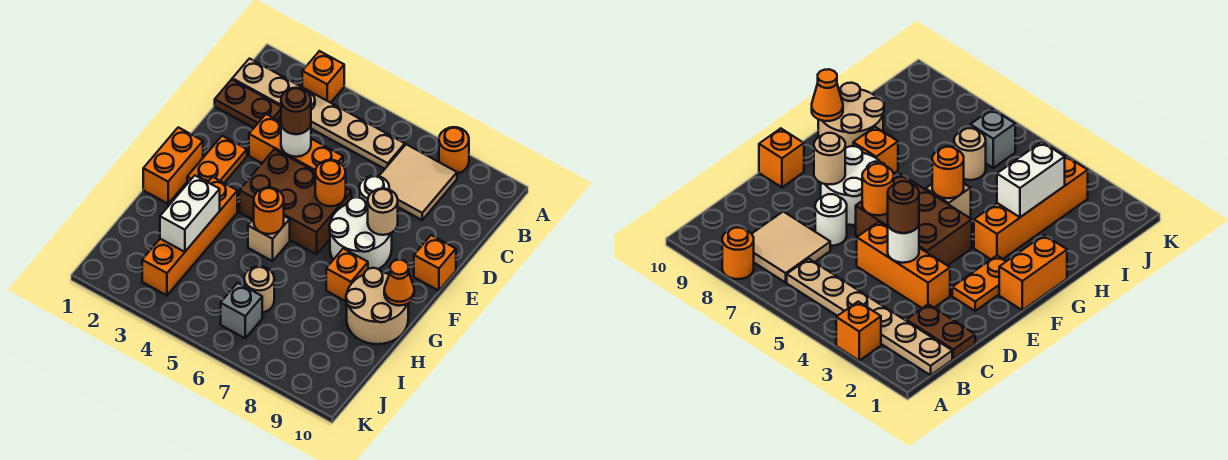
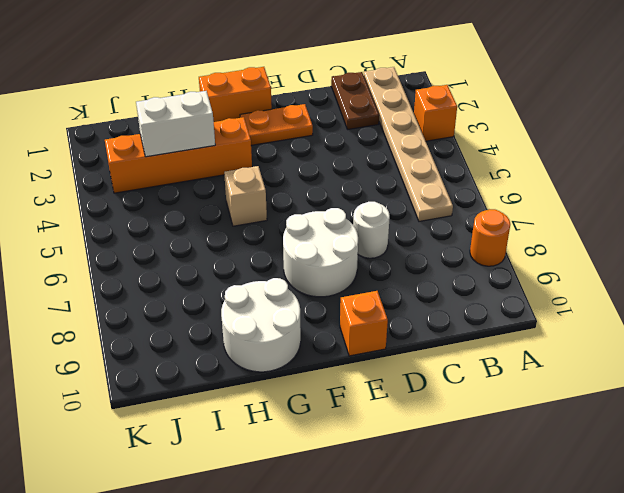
white 2x2 round brick [221,278,301,372] -> tan 2x2 round brick [346,268,408,344]
none -> tan 2x2 tile [379,144,457,220]
none -> orange 1x3 brick [249,114,343,172]
none -> brown 2x3 brick [240,149,351,254]

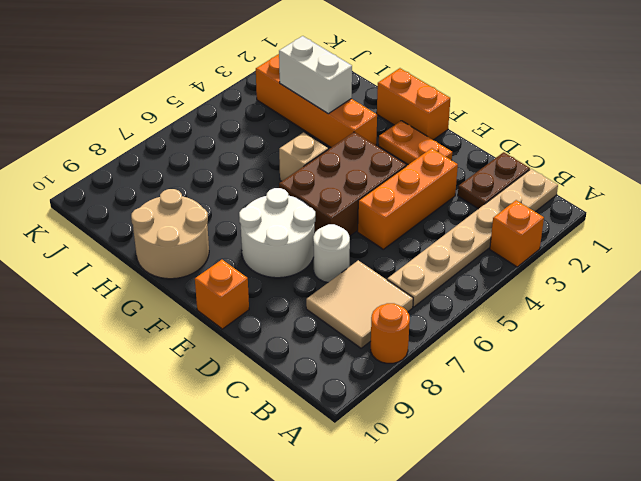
none -> orange 1x1 brick [326,249,368,301]
none -> tan 1x1 round brick [244,266,274,312]
none -> grey 1x1 brick [221,283,262,338]

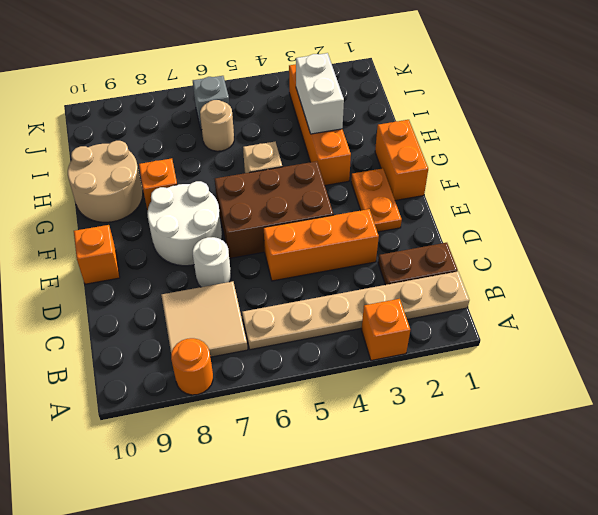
none -> white 1x1 round brick [281,125,311,157]
none -> orange 1x1 round brick [315,160,346,206]
none -> tan 1x1 round brick [368,188,398,235]

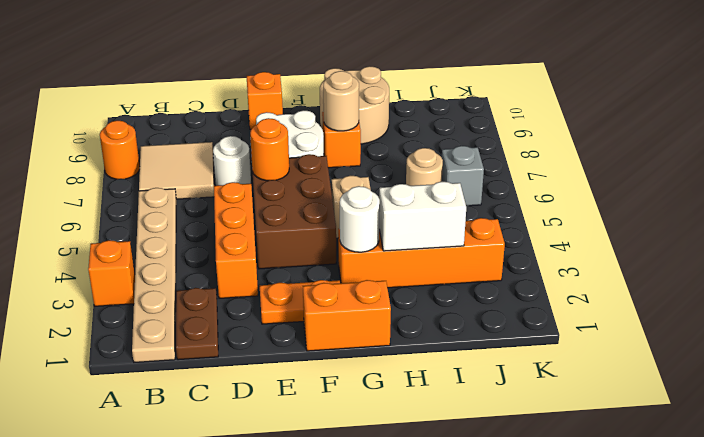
white 1x1 round brick [340,186,380,252] -> white 1x1 round brick moved to [281,125,311,157]
tan 1x1 round brick [323,71,359,131] -> tan 1x1 round brick moved to [368,188,398,235]
none -> orange 1x1 round brick [254,188,284,234]
none -> orange 1x1 cone [384,260,414,306]
none -> brown 1x1 round brick [281,88,311,134]

